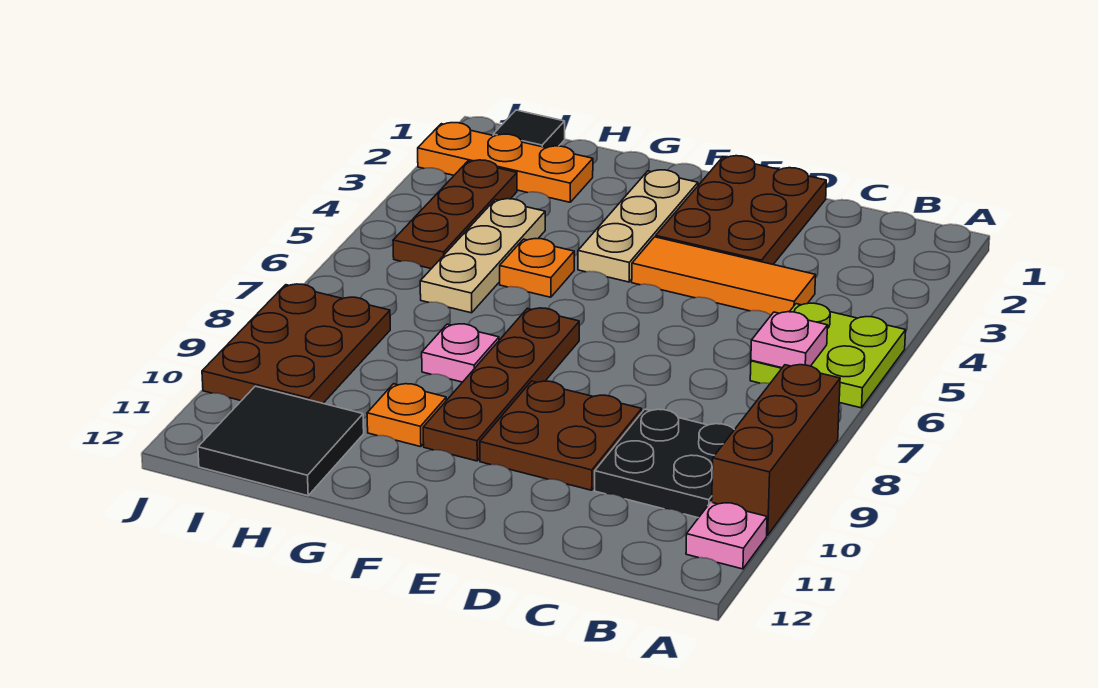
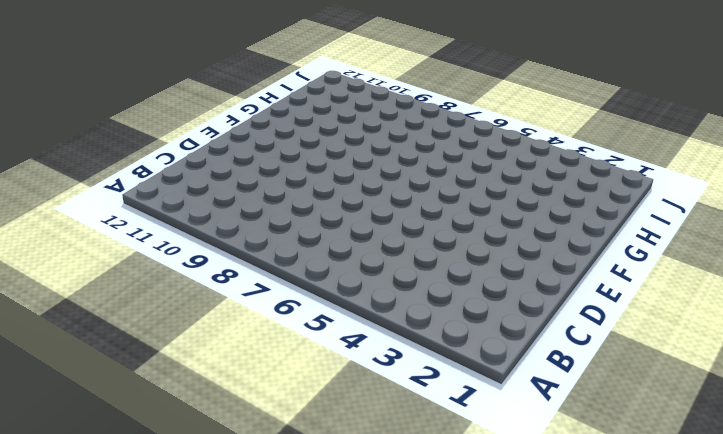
none -> lime 2x2 plate [750,303,906,408]
none -> brown 1x3 brick [712,365,840,535]
none -> pink 1x1 plate [686,502,767,569]

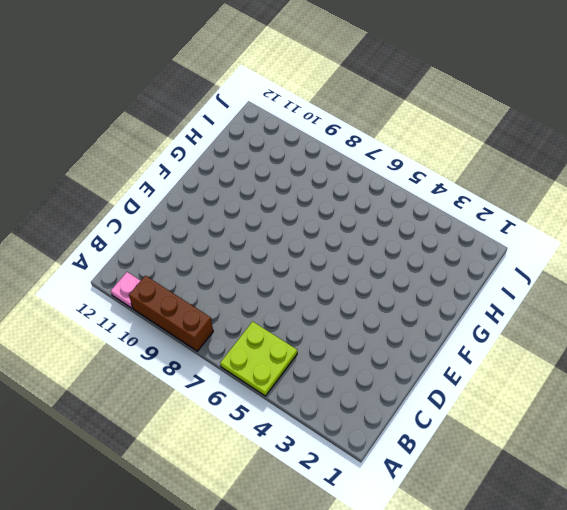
none -> black 2x2 plate [595,409,734,518]
none -> orange 1x3 tile [632,237,816,315]
none -> brown 2x3 plate [656,156,826,264]

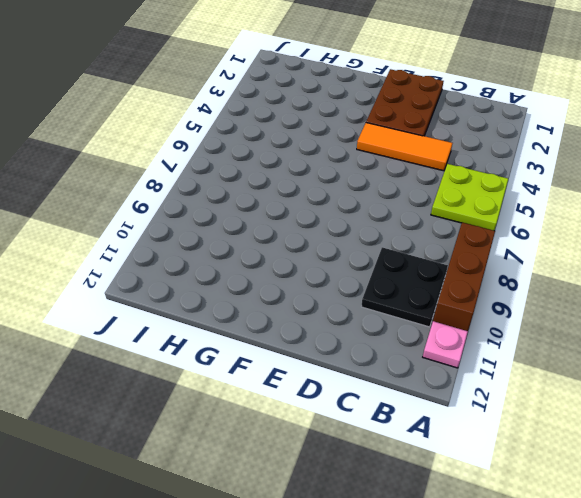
none -> brown 2x2 plate [480,381,642,490]
none -> tan 1x3 plate [578,170,698,282]
none -> brown 1x4 plate [423,308,579,461]

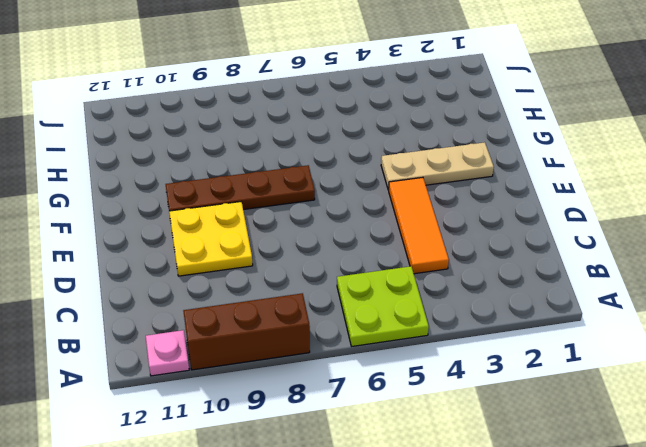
yellow 2x2 plate [169,202,253,276] -> brown 2x2 plate [480,381,642,490]
none -> black 2x2 plate [595,409,734,518]
none -> brown 2x3 plate [656,156,826,264]
none -> orange 1x1 plate [500,239,574,297]

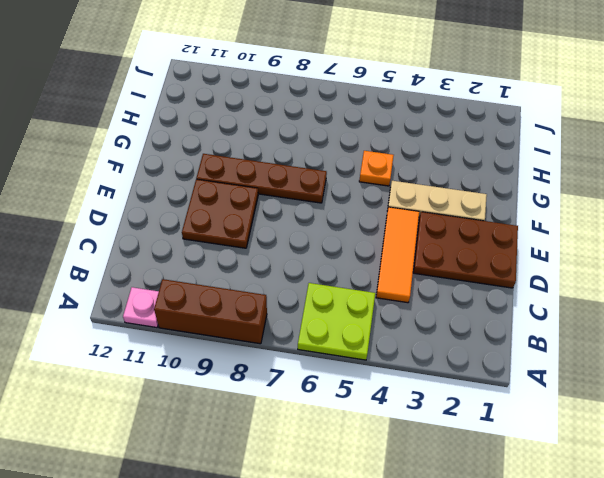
none -> black 2x2 plate [595,409,734,518]
none -> pink 1x1 plate [422,324,499,382]
none -> orange 1x1 plate [367,384,446,447]

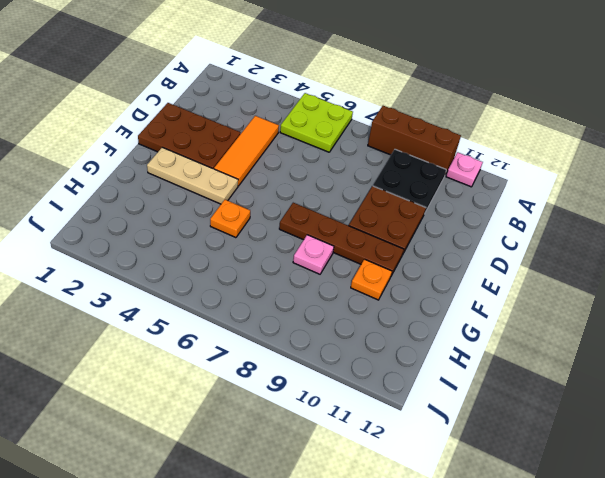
none -> orange 1x3 plate [418,123,593,202]
none -> tan 1x3 plate [420,199,545,313]
none -> black 2x2 tile [198,386,364,496]

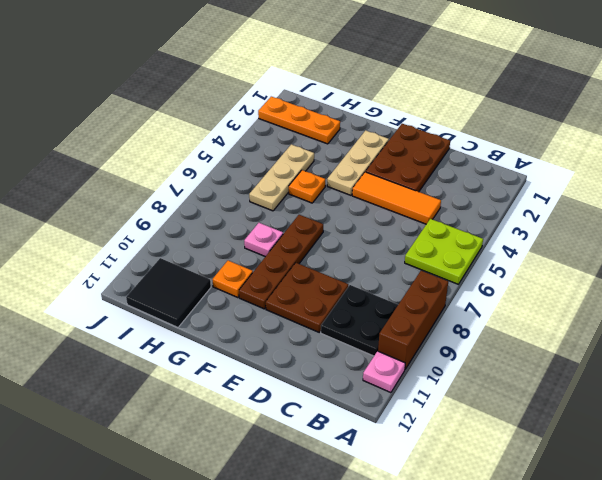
none -> black 1x1 tile [493,110,565,148]
none -> brown 1x3 plate [393,160,517,269]
none -> brown 2x3 plate [202,284,390,403]

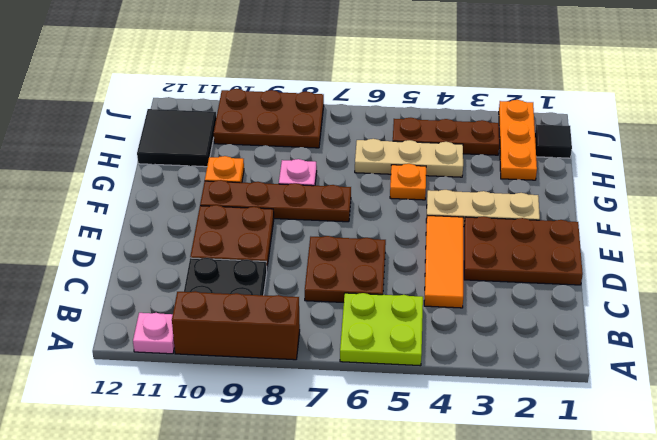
brown 2x2 plate [305,236,386,303] -> none
none -> pink 1x1 plate [751,312,828,368]

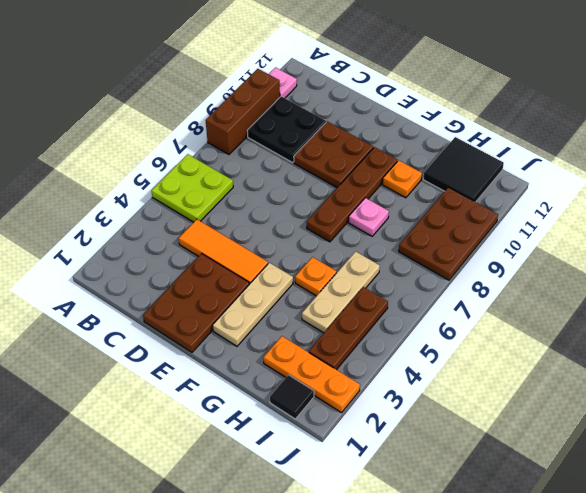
none -> pink 1x1 plate [751,312,828,368]

